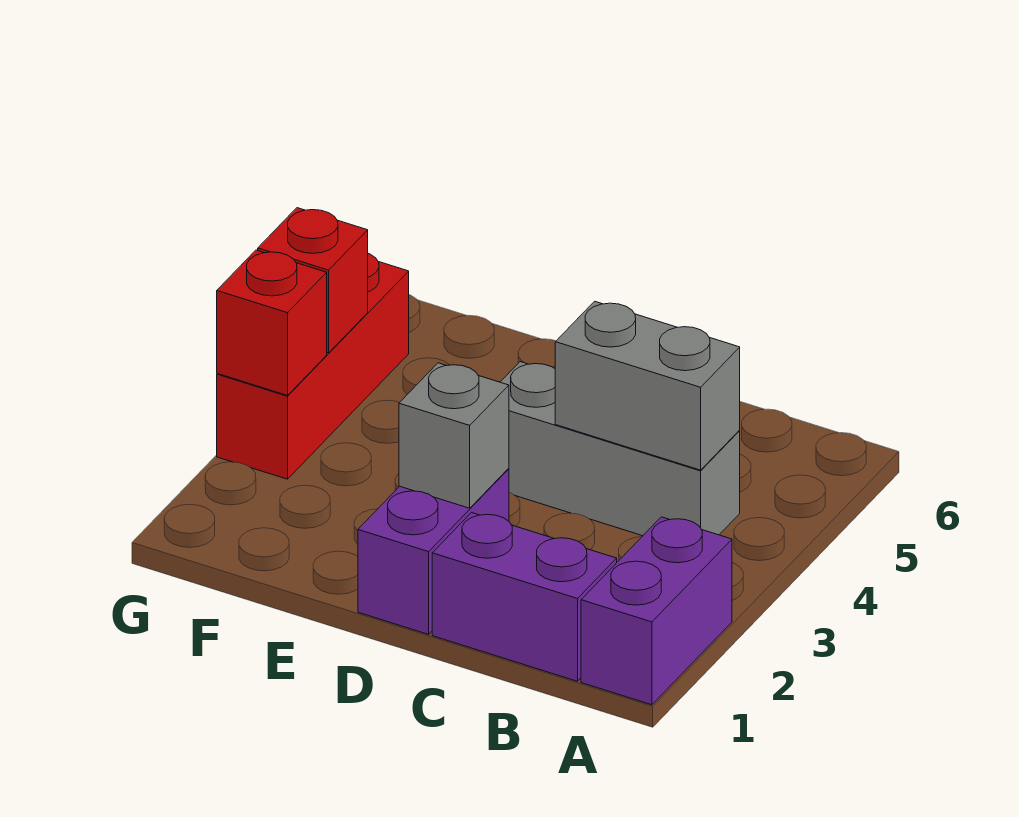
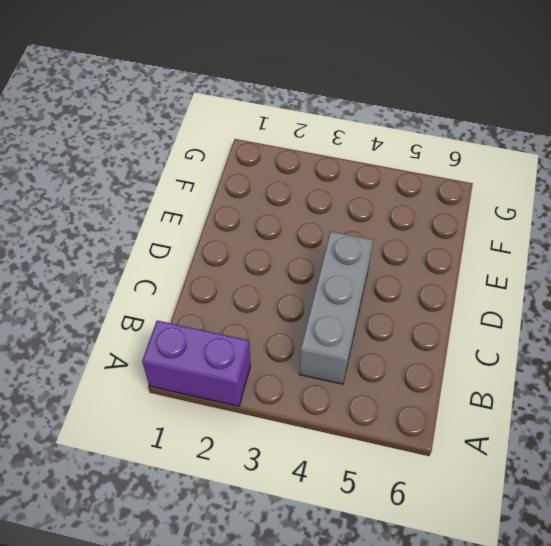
none -> purple 1x2 brick [432,513,617,681]
none -> purple 1x2 brick [358,469,509,634]

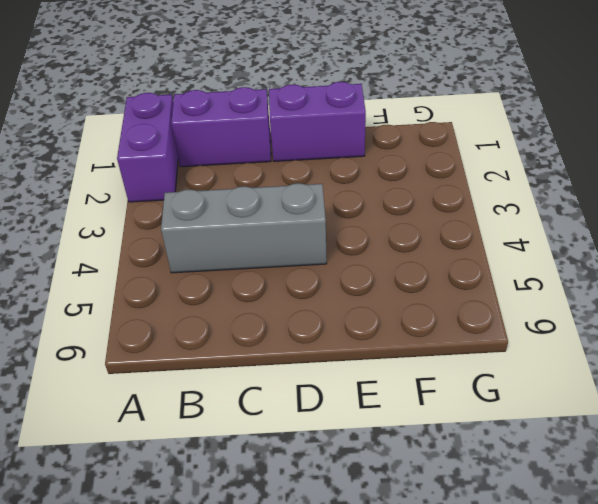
purple 1x2 brick [269,82,366,161] -> purple 1x2 brick turned to [358,469,509,634]
none -> red 1x3 brick [217,254,409,479]
none -> grey 1x2 brick [555,301,740,470]

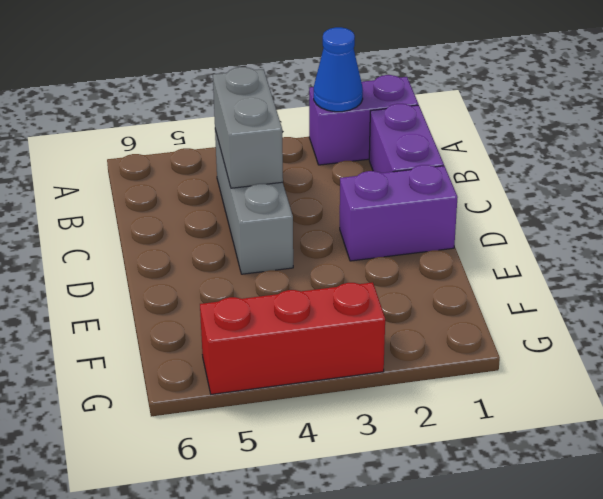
blue 1x1 cone [314,27,363,112] -> none
none -> grey 1x1 brick [399,363,509,508]
none -> red 1x1 brick [217,250,327,396]

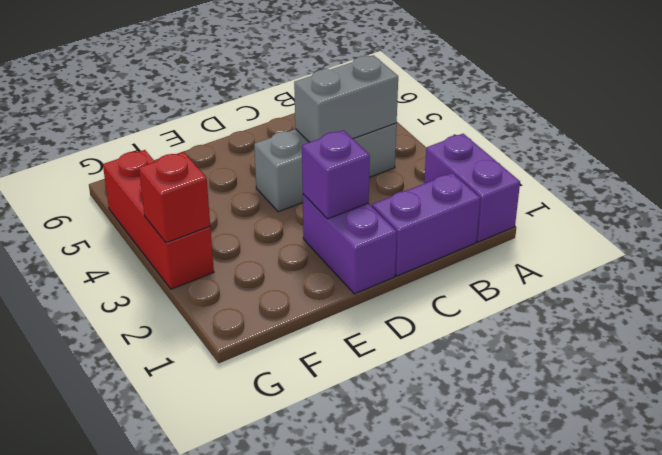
purple 1x1 brick [302,130,370,219] -> grey 1x1 brick [399,363,509,508]
none -> red 1x1 brick [258,208,368,353]

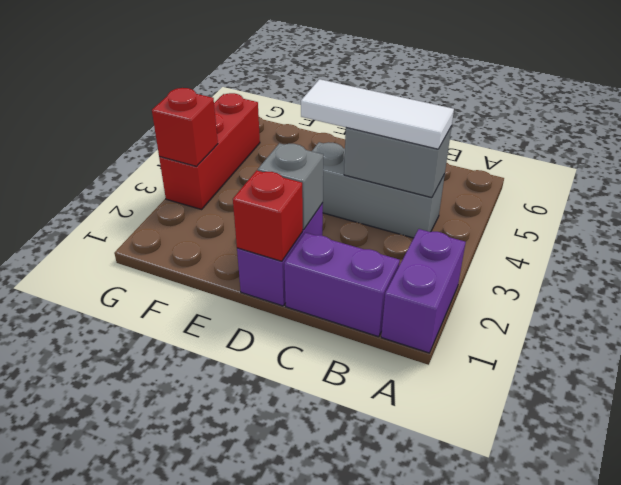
white 1x3 tile [301,79,454,149] -> none
red 1x1 brick [233,170,303,261] -> red 1x1 brick moved to [258,208,368,353]

